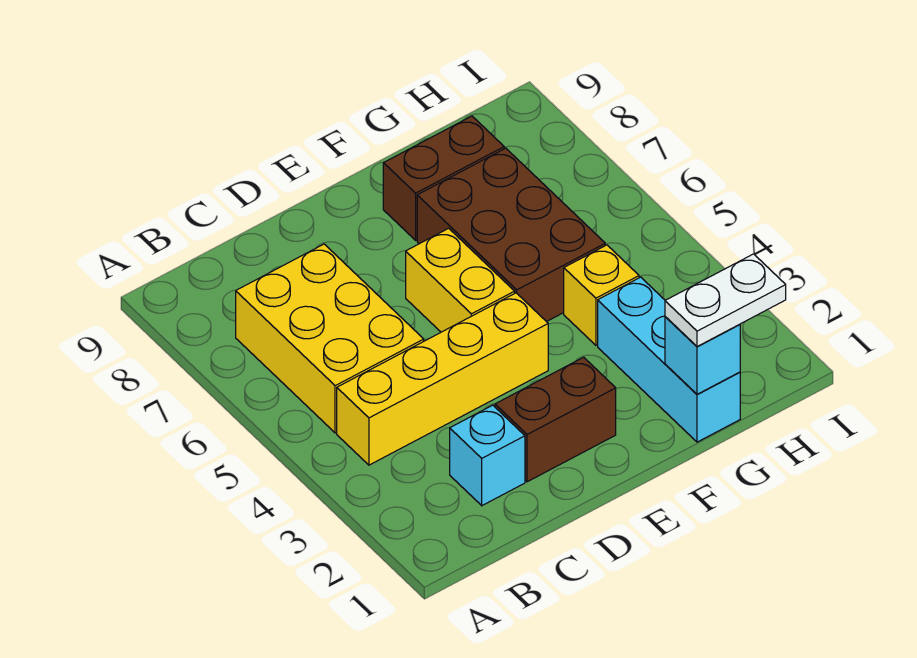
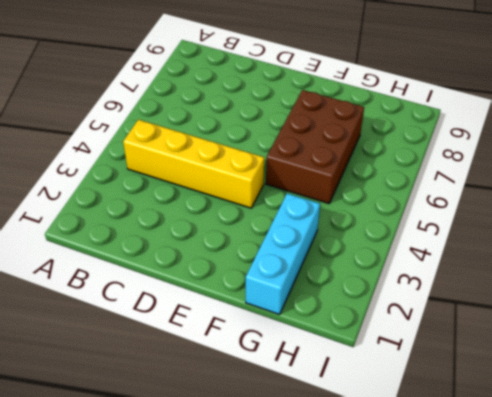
none -> yellow 2x3 brick [236,244,424,433]
none -> cyan 1x1 brick [450,405,525,506]

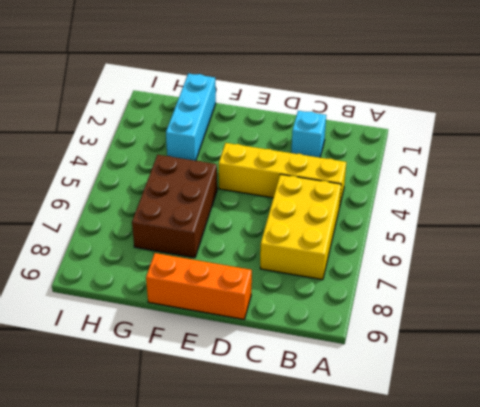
orange 1x3 brick [146,253,252,319] -> none
none -> brown 1x2 brick [495,357,616,482]
none -> yellow 1x2 brick [406,228,515,332]

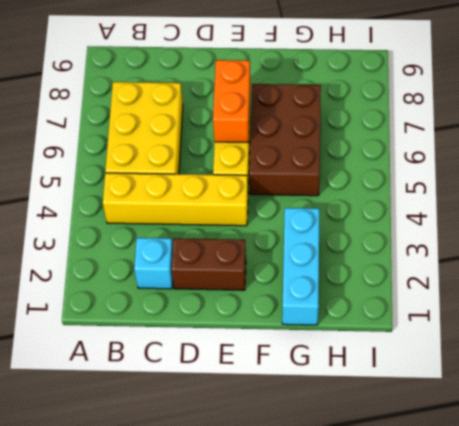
orange 1x2 brick [213,60,250,142] -> none
none -> brown 1x2 brick [383,116,504,240]
none -> yellow 1x1 brick [564,245,639,345]

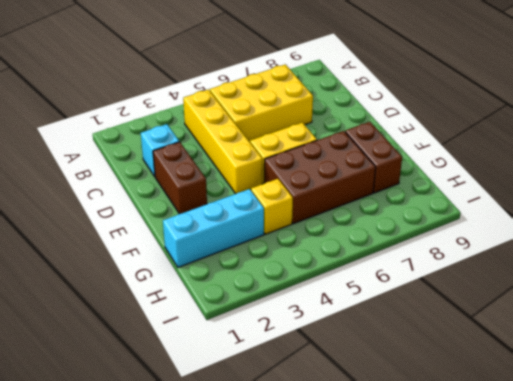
none -> cyan 1x1 brick [665,317,740,394]
none -> white 1x2 plate [665,254,786,347]

